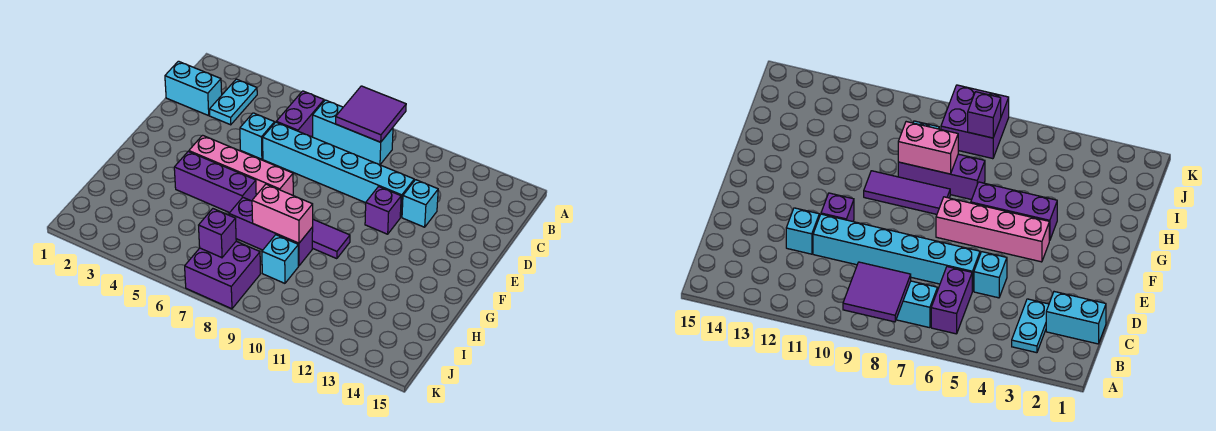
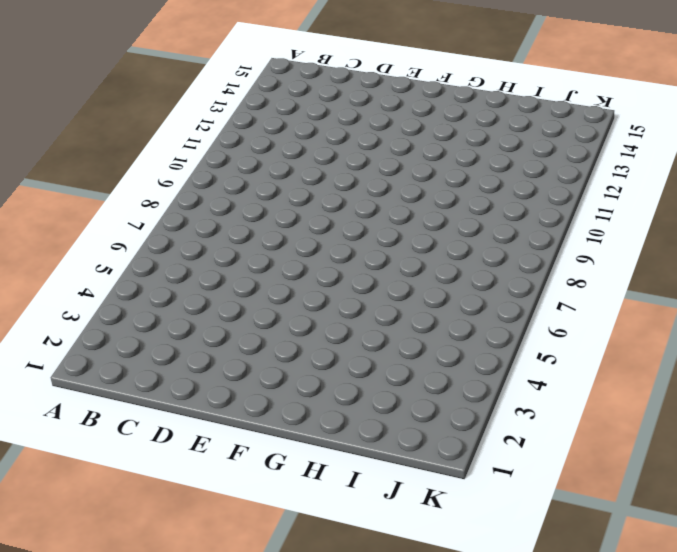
none -> cyan 1x2 plate [210,79,257,125]
none -> purple 1x2 brick [276,91,324,137]
none -> cyan 1x3 brick [313,100,393,165]

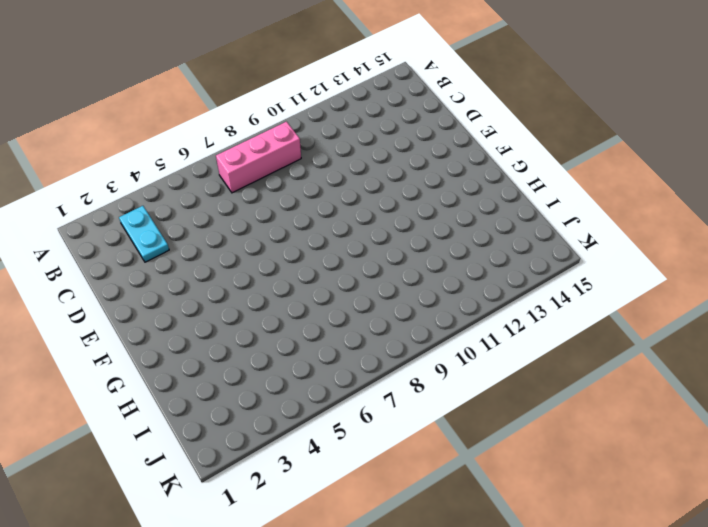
pink 1x3 brick [216,122,301,193] -> cyan 1x3 brick [313,100,393,165]
none -> purple 1x2 brick [276,91,324,137]
none -> cyan 1x2 brick [165,61,222,116]
none -> cyan 1x1 brick [240,113,275,159]

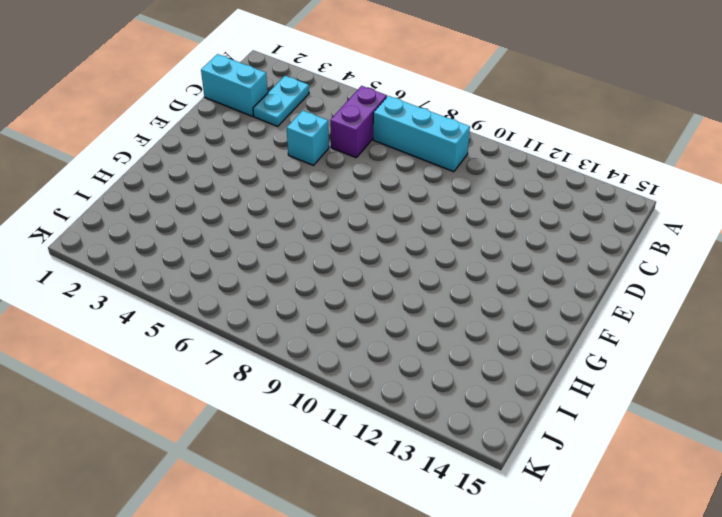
none -> cyan 1x6 brick [263,122,414,217]
none -> cyan 1x1 brick [402,180,438,227]
none -> purple 1x1 brick [365,187,401,234]

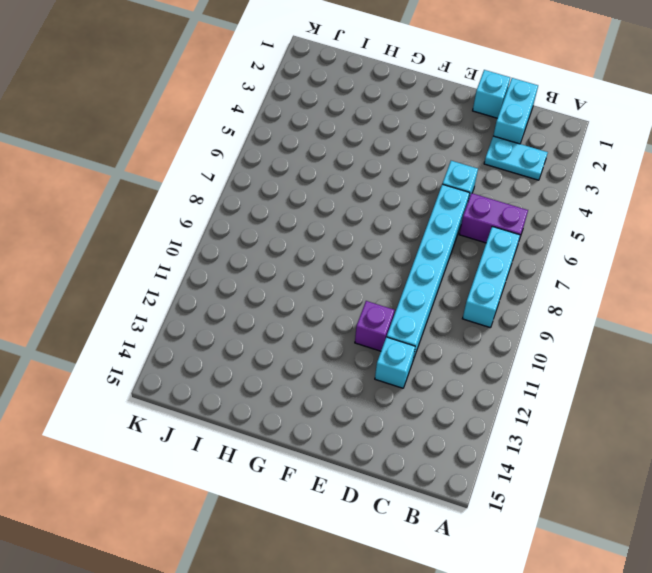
cyan 1x1 brick [473,70,510,118] -> cyan 1x1 brick moved to [262,235,298,283]
none -> pink 1x4 brick [189,135,293,195]
none -> purple 1x3 brick [174,152,256,213]
none -> purple 1x3 tile [312,220,350,259]

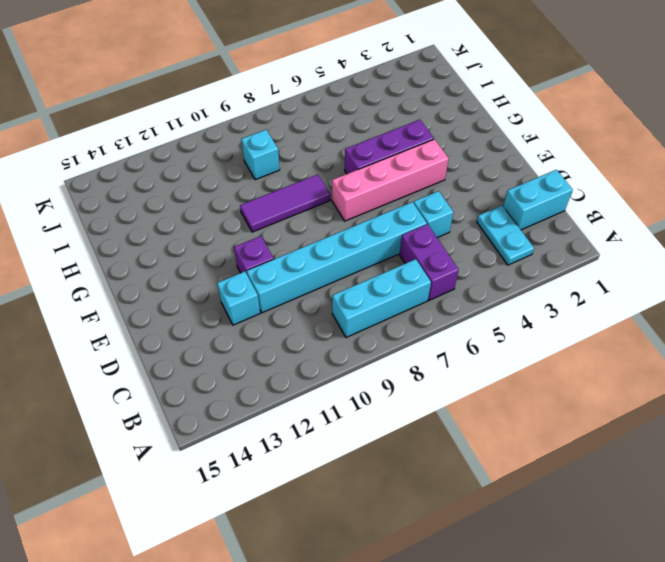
none -> purple 1x3 brick [229,198,313,266]
none -> purple 2x2 brick [185,241,261,309]
none -> purple 2x2 tile [336,86,406,142]

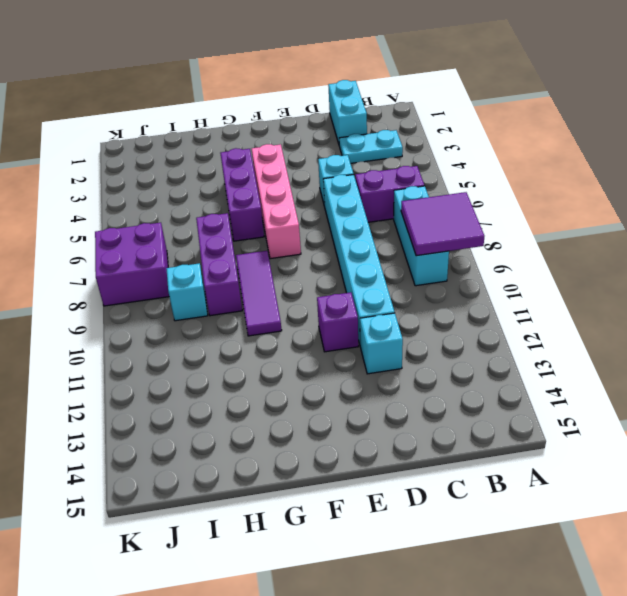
none -> pink 1x2 brick [252,184,313,243]
none -> purple 1x1 brick [199,209,236,258]

